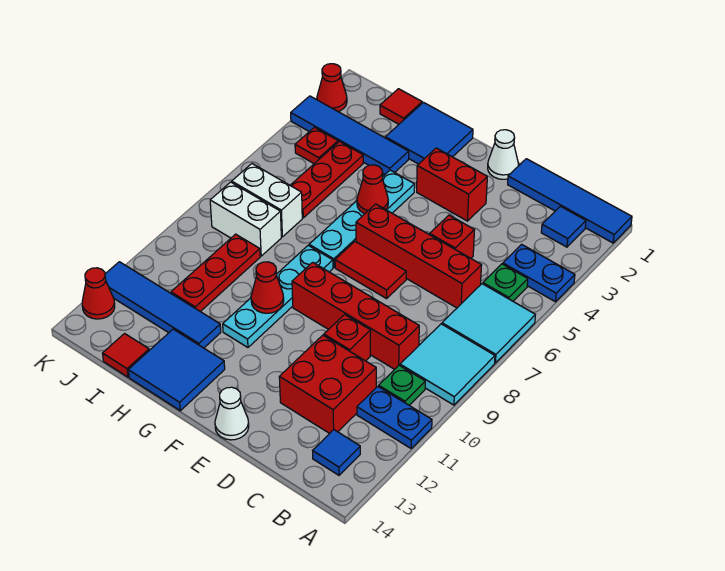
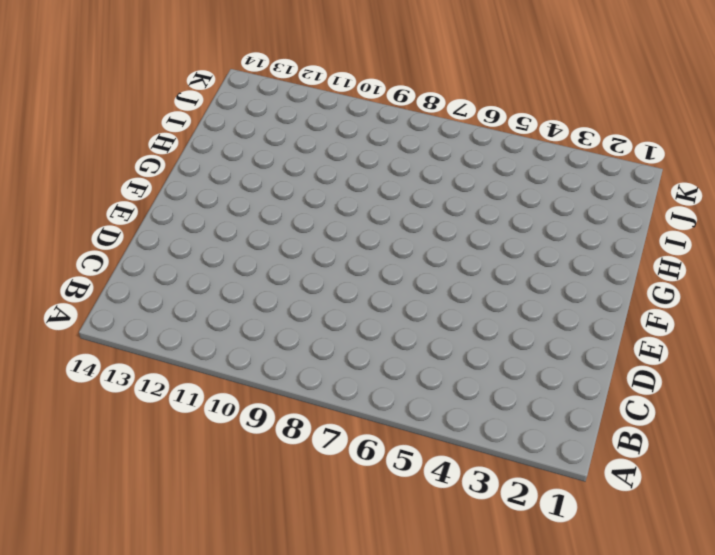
none -> blue 1x4 tile [508,159,632,243]
none -> blue 1x2 plate [503,244,575,302]
none -> cyan 2x2 tile [442,284,535,363]
none -> cyan 2x2 tile [400,324,495,405]

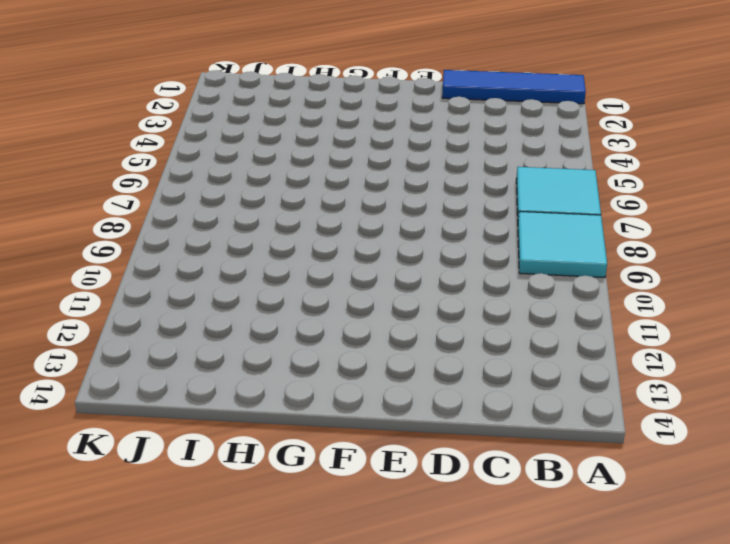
none -> blue 1x2 plate [503,244,575,302]
none -> blue 1x2 plate [357,386,432,448]
none -> blue 1x1 tile [541,206,586,247]
none -> green 1x1 plate [483,264,528,301]

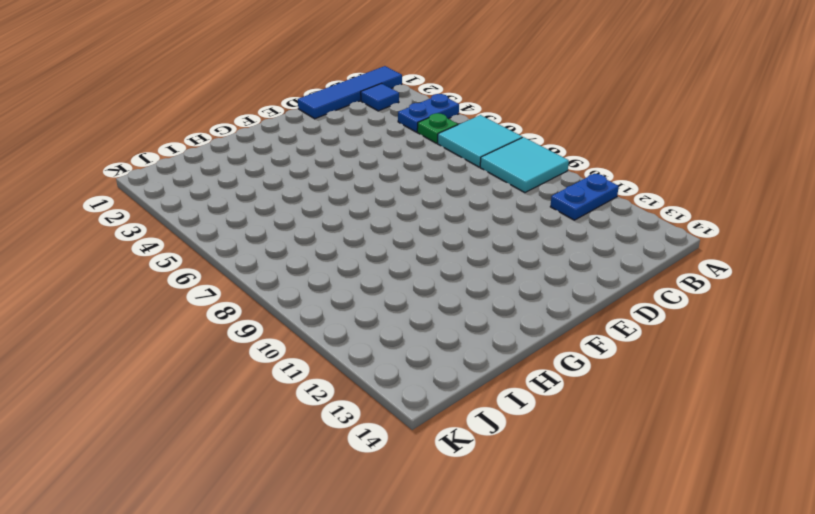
none -> green 1x1 plate [379,365,425,405]
none -> blue 1x1 tile [313,430,360,475]
none -> red 1x4 brick [356,204,482,308]
none -> red 1x4 brick [292,262,419,369]

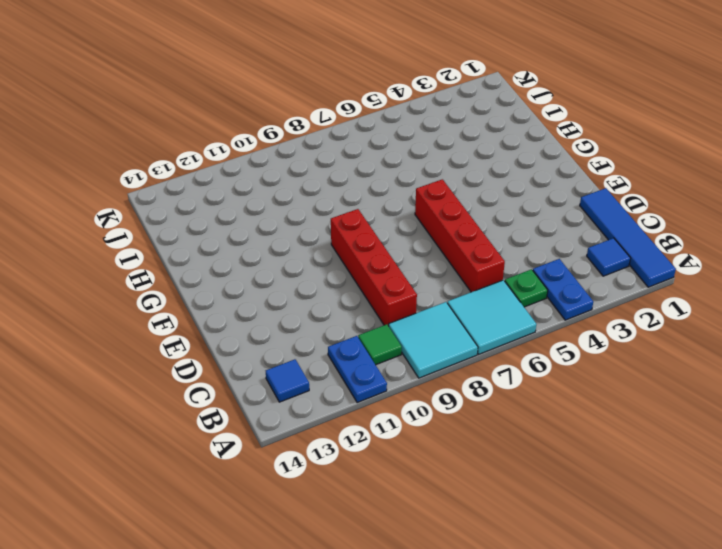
green 1x1 tile [358,324,402,365] -> green 1x1 plate [379,365,425,405]
none -> red 2x2 brick [279,335,376,433]
none -> red 1x1 brick [430,215,474,258]
none -> red 1x1 brick [324,314,371,361]
none -> white 1x1 cone [488,130,519,179]

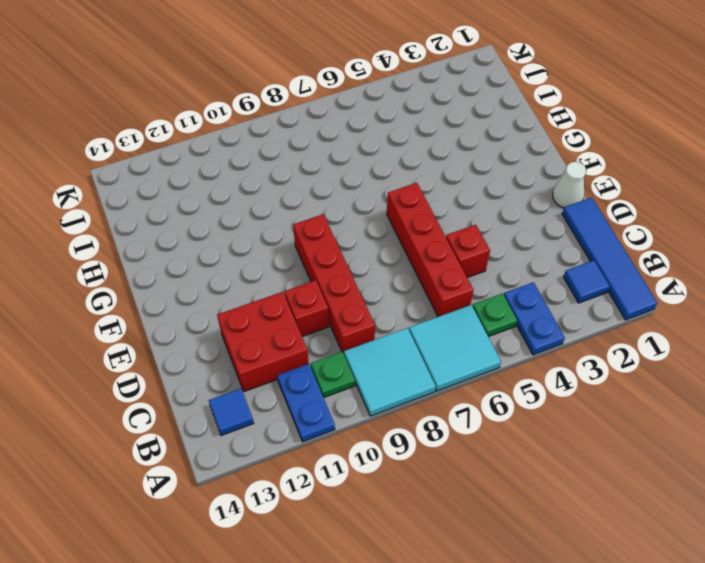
none -> red 1x2 brick [417,148,487,221]
none -> red 1x2 tile [335,242,406,299]
none -> white 1x1 cone [215,387,249,440]
none -> blue 2x2 tile [385,103,473,164]

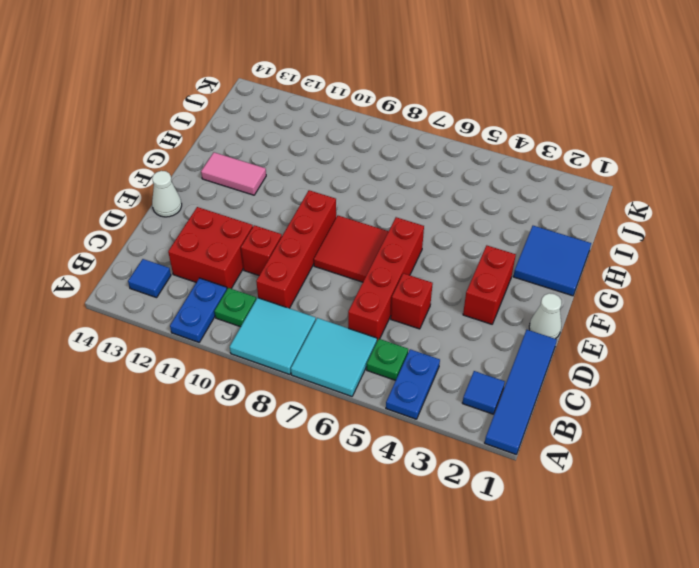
red 2x2 tile [314,216,389,282] -> red 1x2 tile [335,242,406,299]
pink 1x2 tile [201,152,266,195] -> blue 2x2 tile [128,329,225,411]
none -> cyan 1x4 plate [309,170,415,267]
none -> cyan 1x4 plate [223,246,333,347]
none -> blue 1x4 tile [291,96,409,174]
none -> blue 1x4 tile [105,262,221,348]

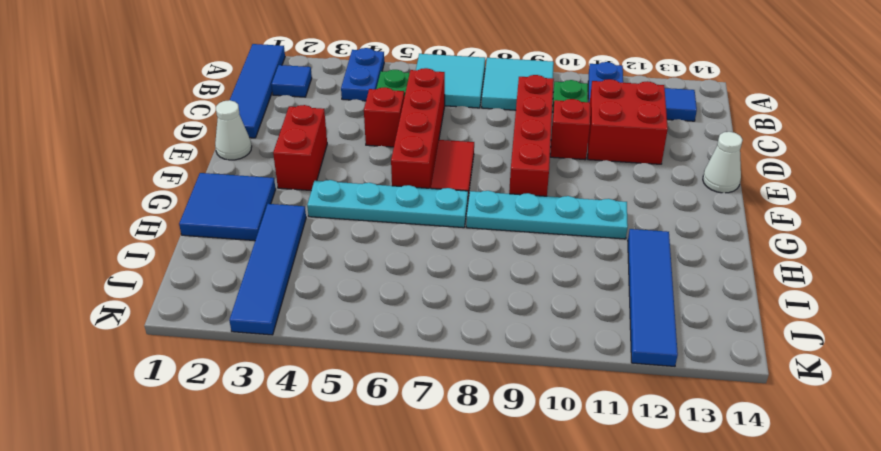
none -> blue 2x2 tile [128,329,225,411]
none -> red 1x1 tile [380,89,422,124]
none -> red 1x3 plate [290,142,363,218]
none -> white 1x2 brick [232,164,302,237]

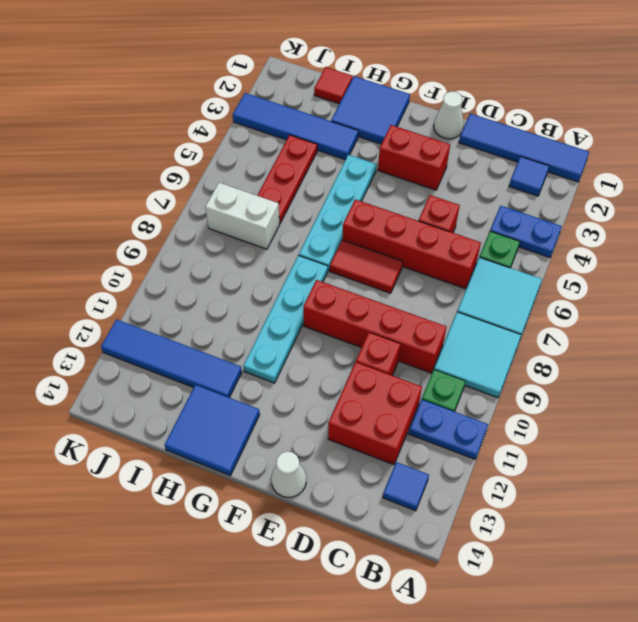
none -> white 1x2 brick [210,182,281,256]
none -> red 1x3 plate [171,234,260,312]
none -> red 1x1 tile [103,334,149,377]
none -> red 1x1 plate [295,127,338,164]

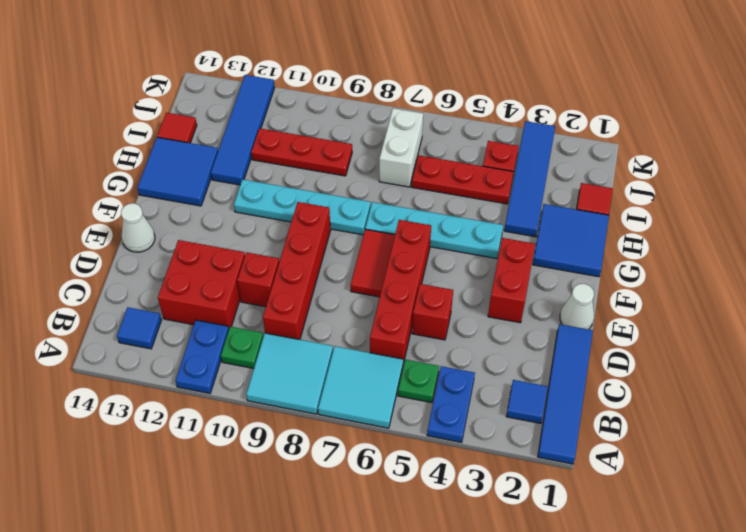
none -> white 1x2 brick [210,182,281,256]
none -> red 1x1 cone [317,64,347,111]
none -> red 1x1 cone [82,268,115,319]
none -> red 1x1 cone [357,165,388,214]

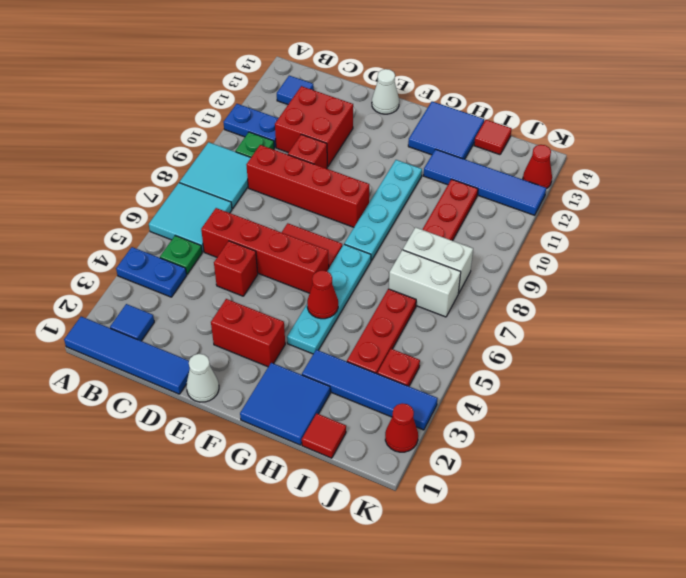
none -> red 1x1 cone [251,262,284,313]

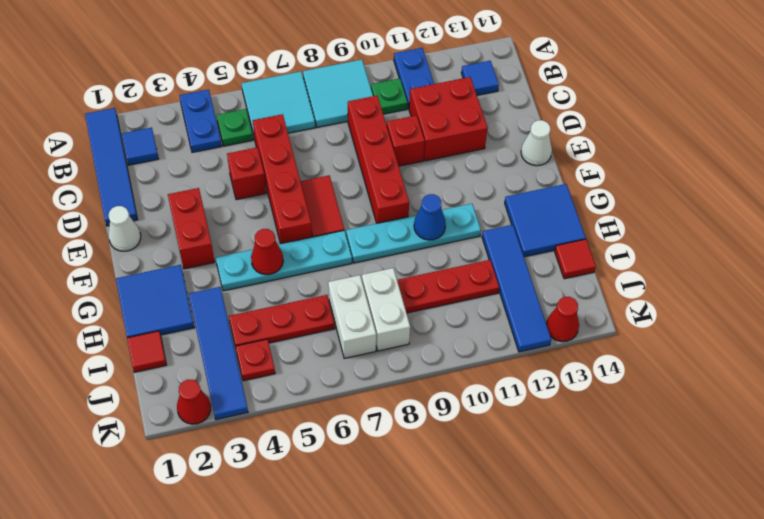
blue 1x1 cone [414,194,446,240] -> red 1x1 cone [251,262,284,313]

